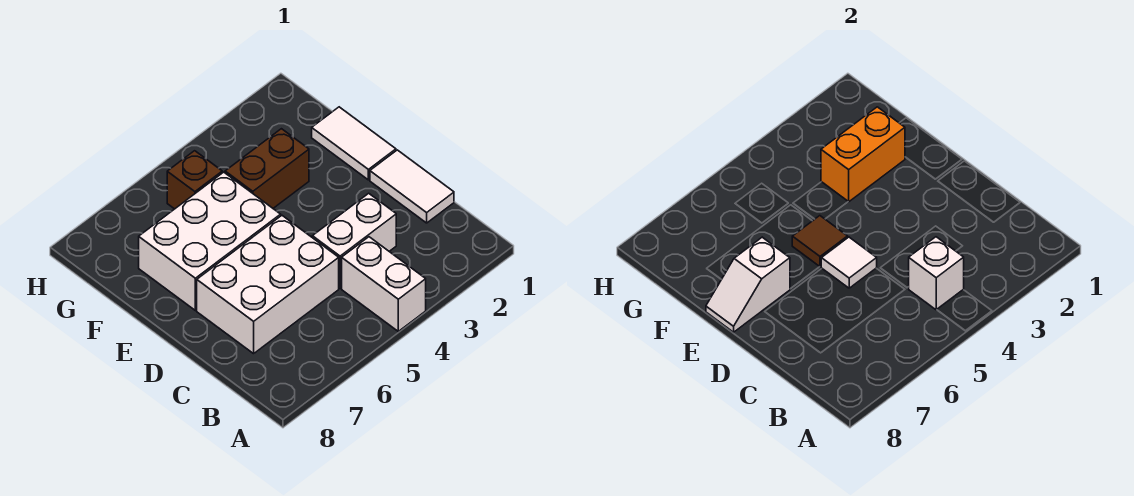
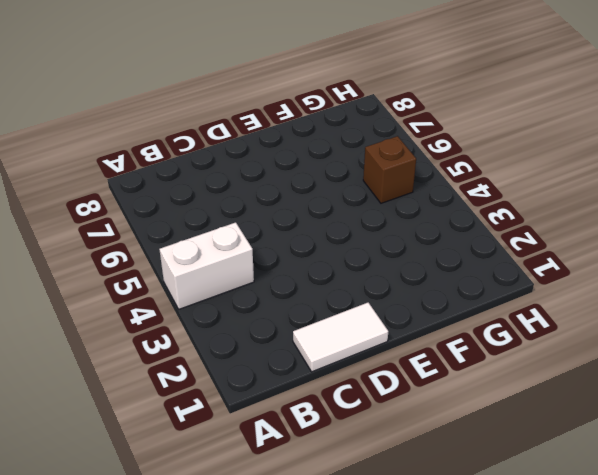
none -> white 1x2 brick [312,193,396,288]
none -> white 2x3 brick [197,216,339,354]
none -> white 1x2 tile [312,107,396,180]

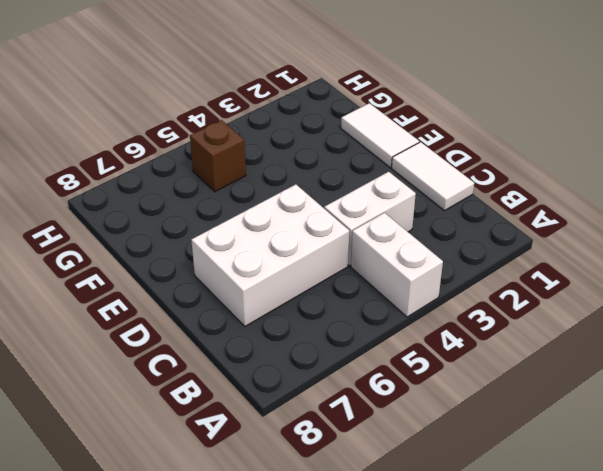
none -> white 2x3 brick [139,172,281,310]
none -> brown 1x2 brick [225,129,309,208]
none -> white 1x1 brick [909,237,964,310]

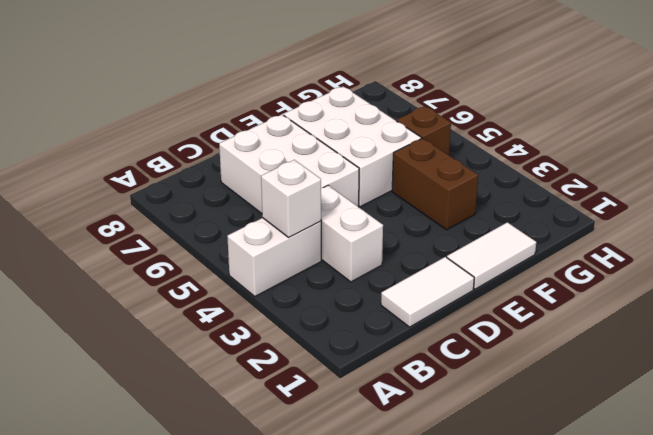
none -> white 1x1 tile [821,237,877,288]
none -> brown 1x1 tile [792,216,848,267]
none -> white 1x2 slope [706,237,790,332]

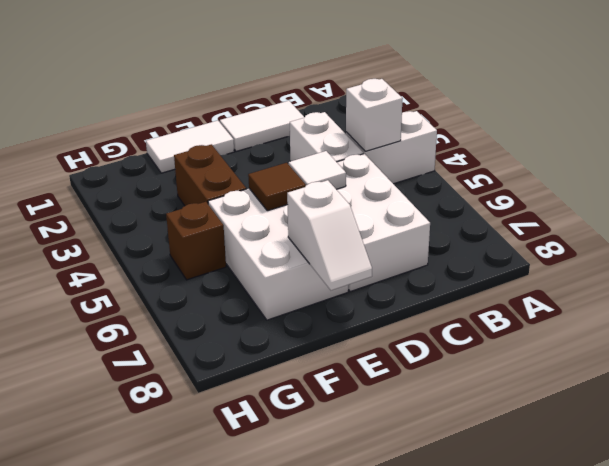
none -> orange 1x2 brick [821,107,905,202]

